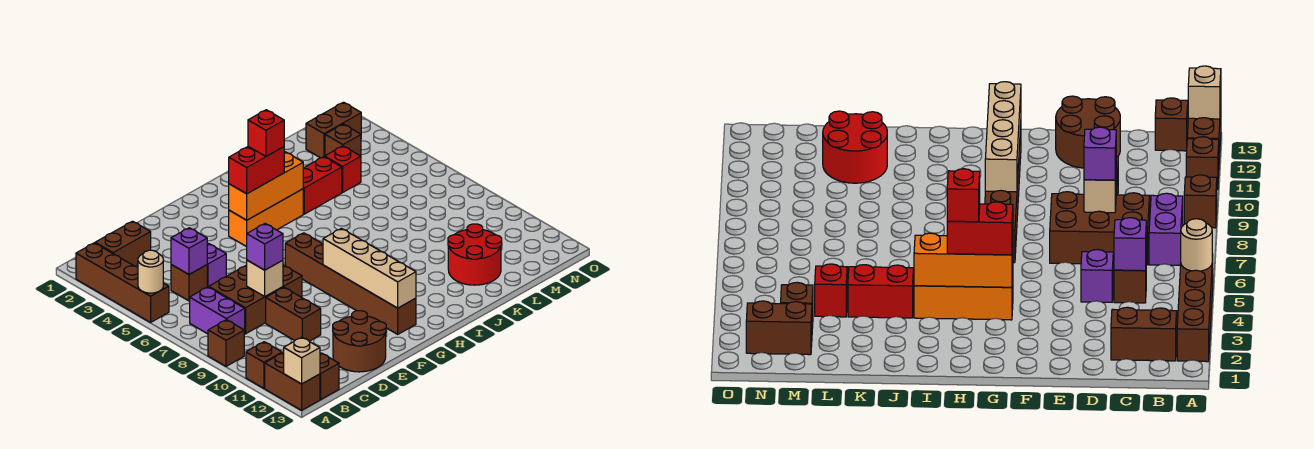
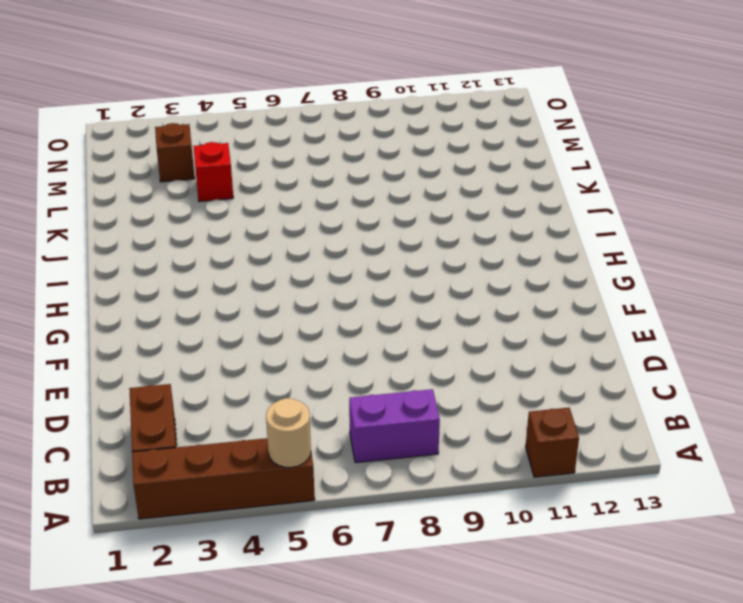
none -> brown 1x1 brick [208,320,244,366]
none -> brown 1x2 brick [265,353,320,410]
none -> brown 1x1 brick [320,353,339,399]

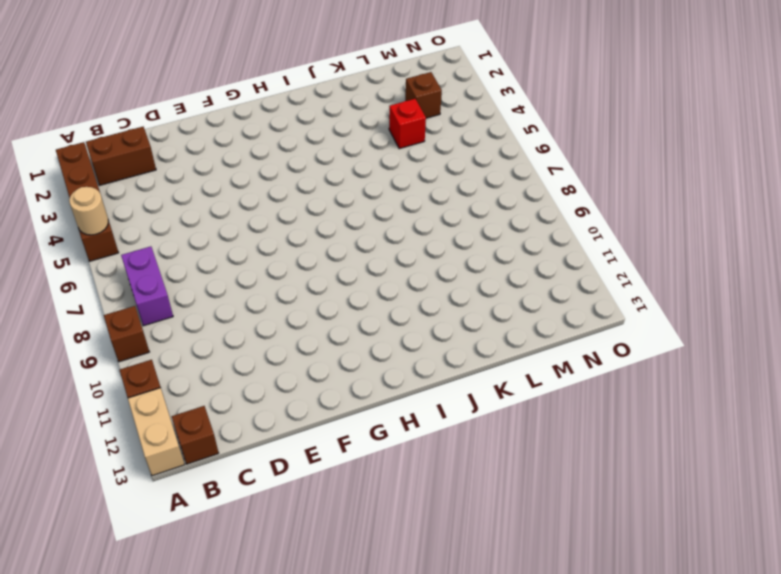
tan 1x2 brick [128,388,185,476] -> brown 1x2 brick [265,353,320,410]
none -> brown 1x1 brick [171,265,207,301]
none -> brown 2x3 brick [209,265,302,334]
none -> purple 1x1 brick [207,243,226,287]

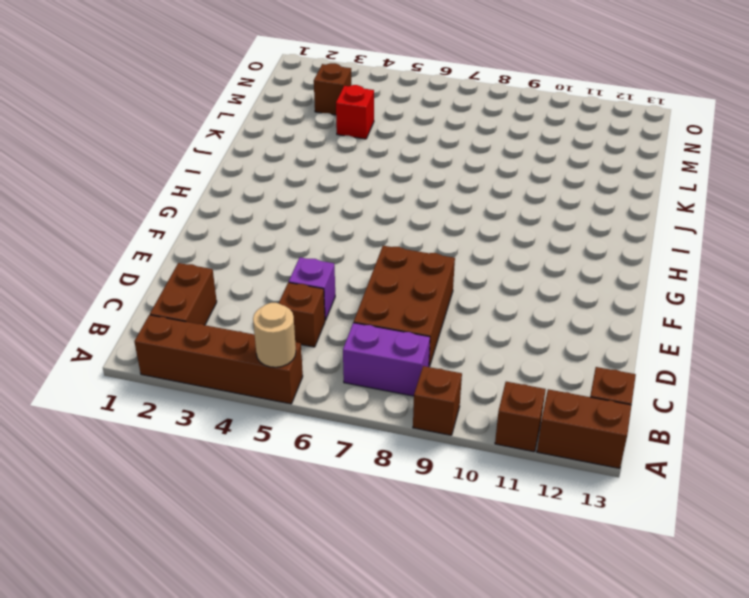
none -> brown 1x2 brick [266,287,321,341]
none -> brown 2x2 round brick [333,311,386,372]
none -> orange 1x3 brick [229,189,303,247]

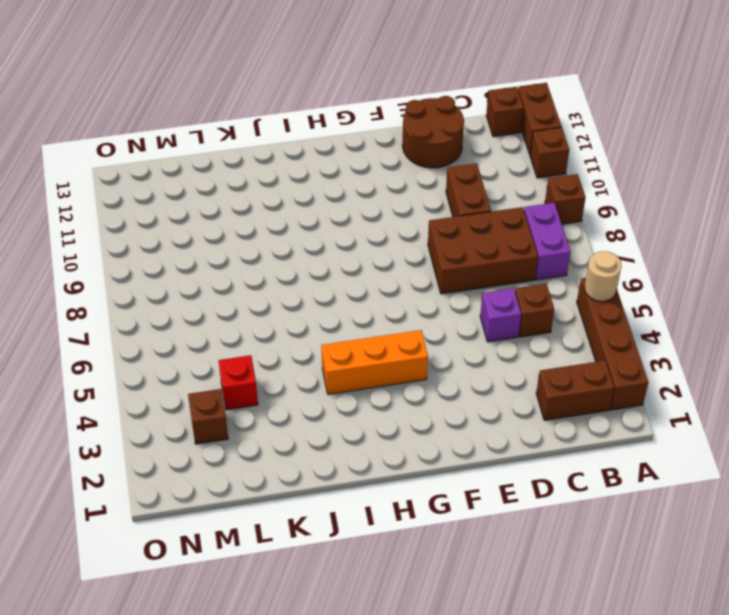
none -> brown 1x6 brick [285,233,416,334]
none -> red 1x2 brick [303,157,342,214]
none -> red 2x2 round brick [448,224,502,285]

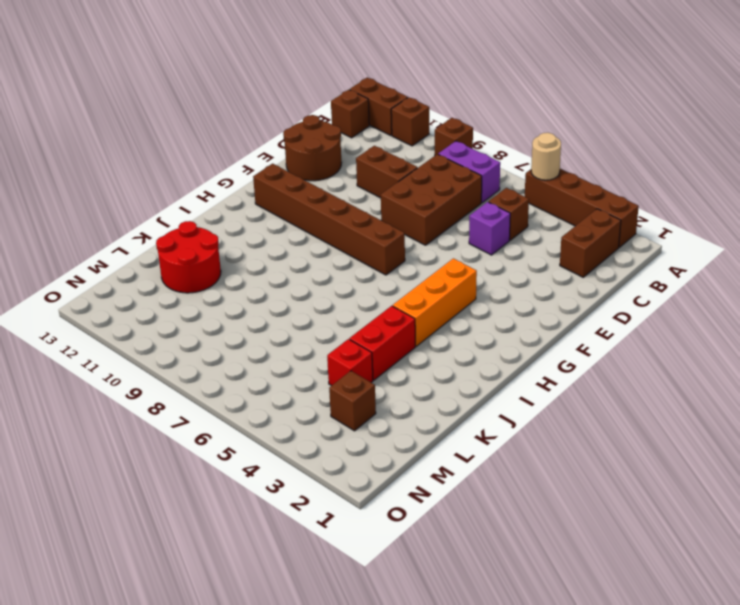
none -> brown 1x2 brick [306,102,361,158]
none -> tan 1x1 brick [284,337,320,384]
none -> purple 1x1 brick [171,228,207,274]

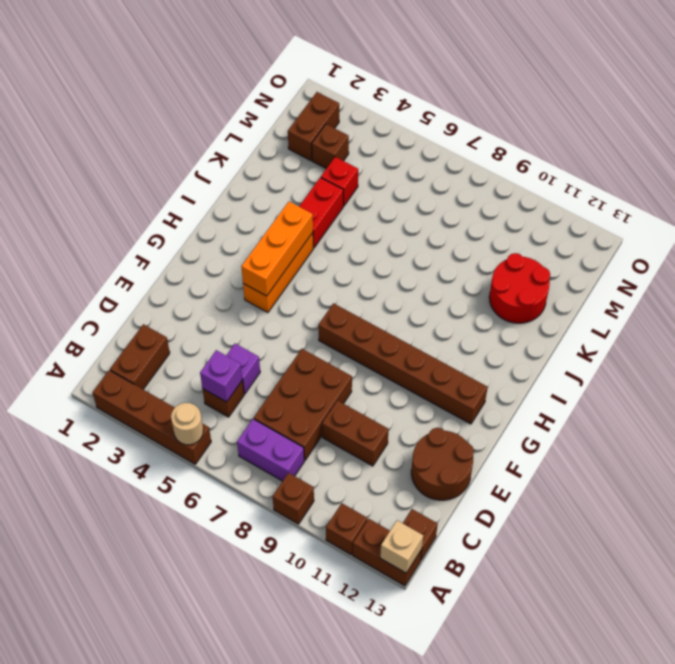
none -> tan 1x1 brick [247,260,283,296]
none -> tan 1x4 brick [323,228,416,308]
none -> purple 1x1 brick [247,224,283,270]

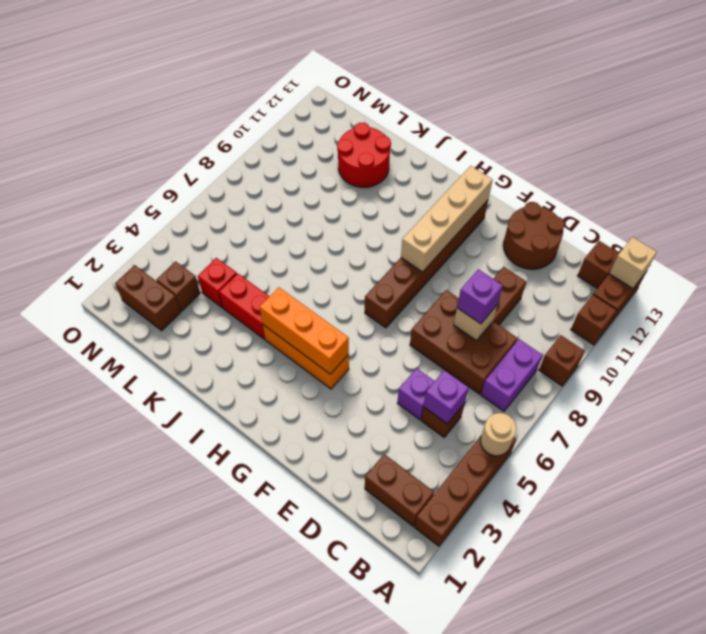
none -> red 1x2 brick [229,146,284,194]
none -> red 1x1 brick [248,110,284,156]

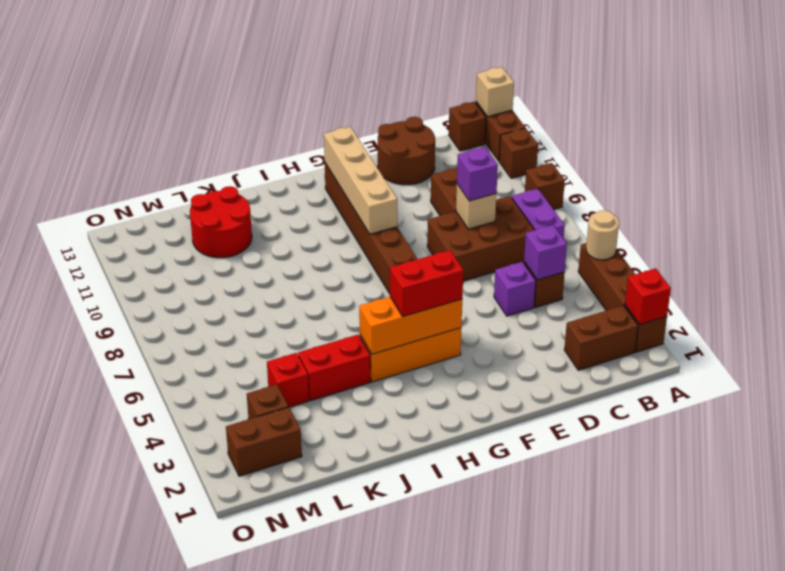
red 1x1 brick [625,268,671,324] -> red 1x1 brick moved to [248,110,284,156]

